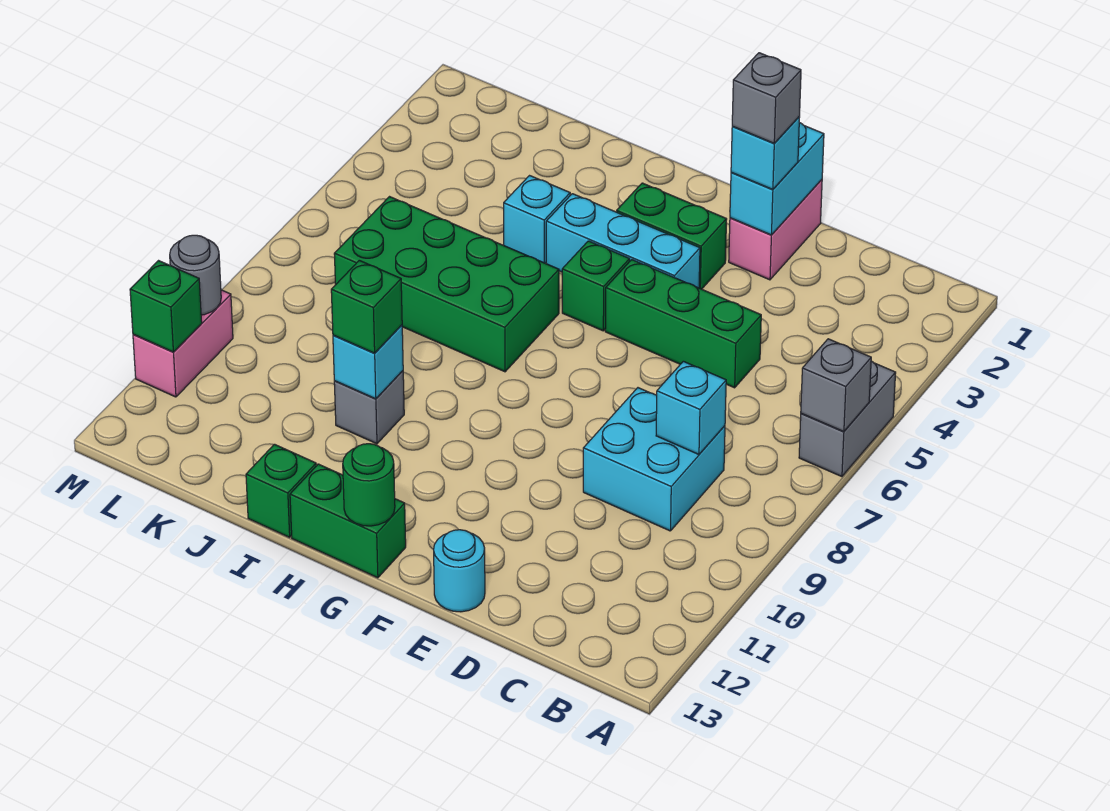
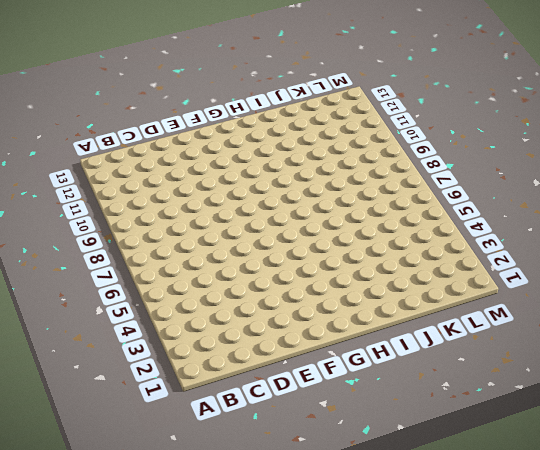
none -> grey 1x2 brick [799,361,896,477]
none -> cyan 2x2 brick [583,388,725,531]
none -> green 1x3 brick [605,260,761,388]

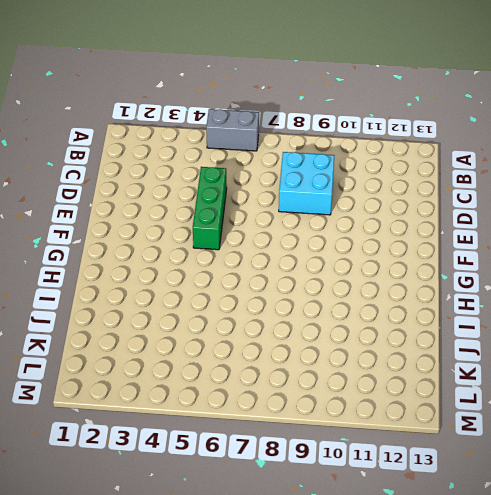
none -> pink 1x2 brick [729,180,822,280]
none -> cyan 1x1 round brick [434,530,485,612]
none -> green 1x2 brick [617,183,727,289]

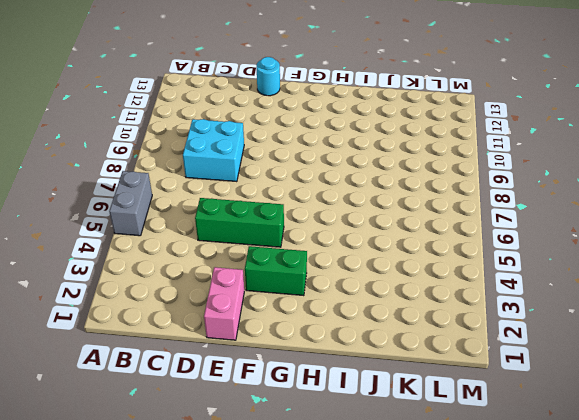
none -> cyan 1x3 brick [546,194,700,288]
none -> green 1x1 brick [562,241,630,331]
none -> green 1x2 brick [290,464,406,578]

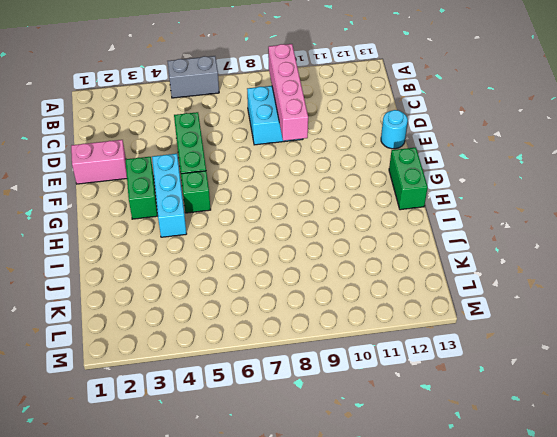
pink 1x4 brick [268,44,308,141] -> none
none -> green 2x4 brick [334,197,559,372]
none -> cyan 1x1 brick [504,176,570,263]
none -> grey 1x1 brick [334,371,404,444]

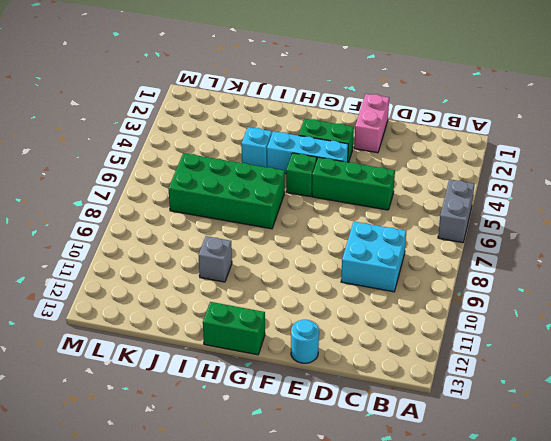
none -> green 1x1 brick [246,444,316,537]
none -> pink 1x2 brick [133,290,233,397]
none -> grey 1x1 brick [801,339,871,432]

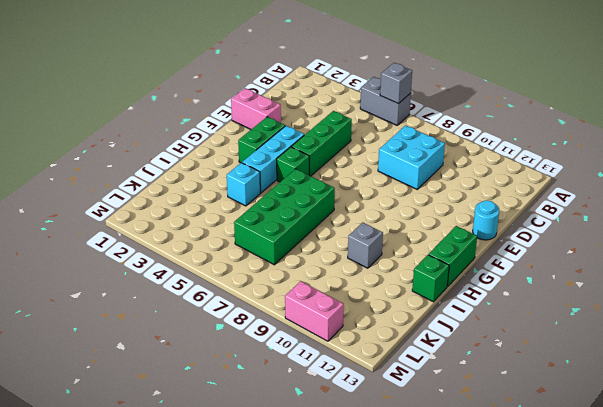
none -> cyan 1x1 brick [656,361,726,454]
none -> cyan 1x2 brick [730,123,824,235]
none -> green 1x1 round brick [343,444,395,526]

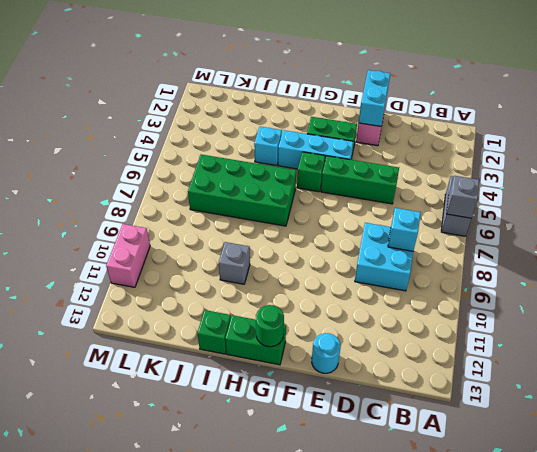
none -> cyan 1x1 brick [333,325,403,399]
none -> grey 1x1 round brick [170,235,221,315]
none -> green 1x1 brick [130,261,202,352]

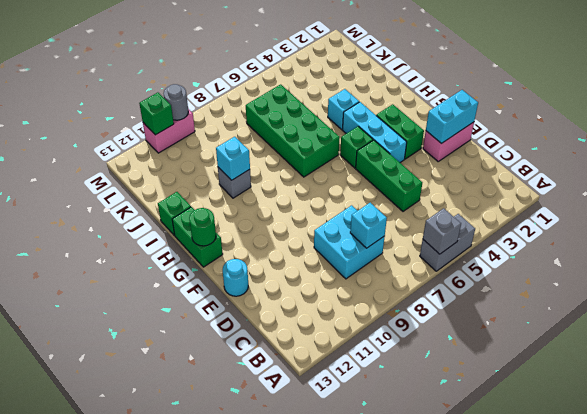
none -> cyan 1x1 brick [731,117,800,189]
none -> green 1x1 brick [331,260,402,353]
none -> grey 1x1 brick [732,53,801,143]

